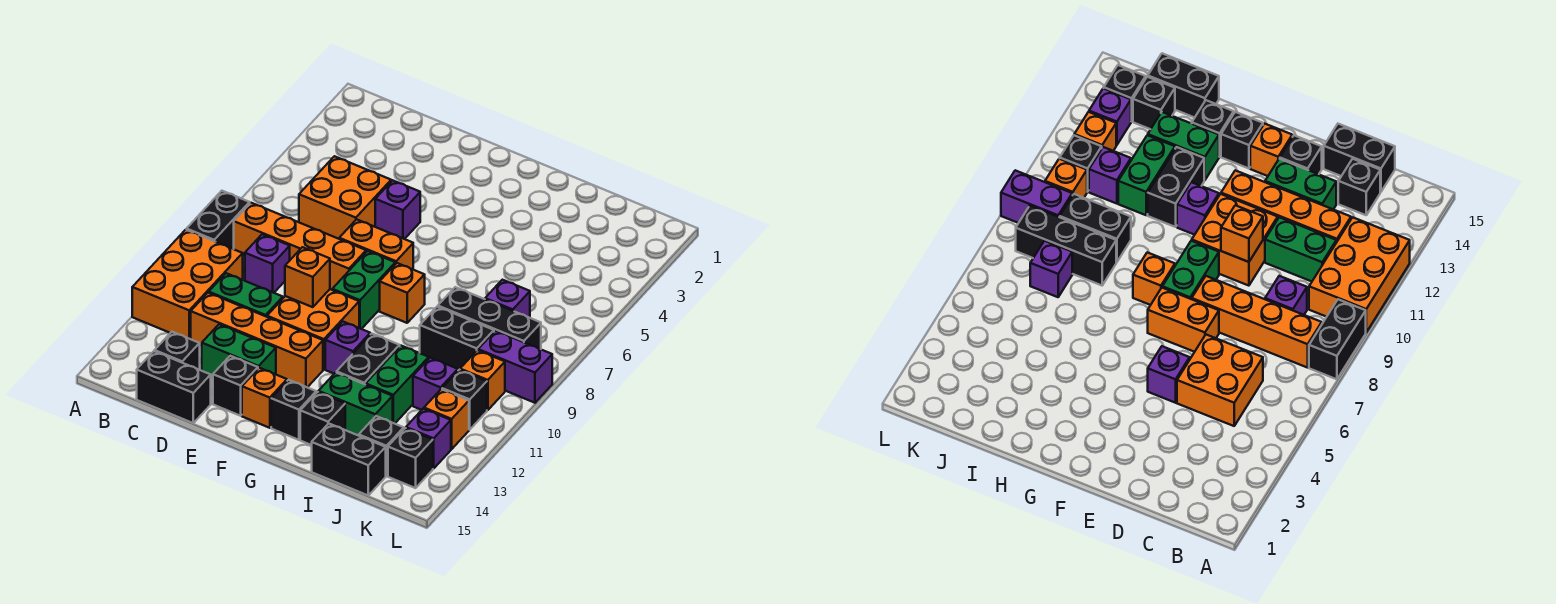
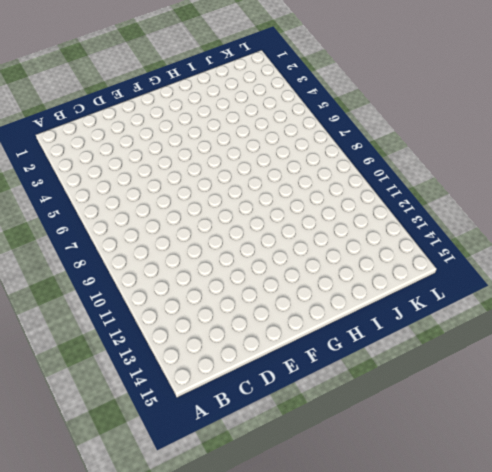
none -> black 1x2 brick [187,191,250,249]
none -> orange 2x3 brick [132,230,243,339]
none -> orange 1x4 brick [234,203,366,290]
none -> orange 2x2 brick [299,156,391,239]

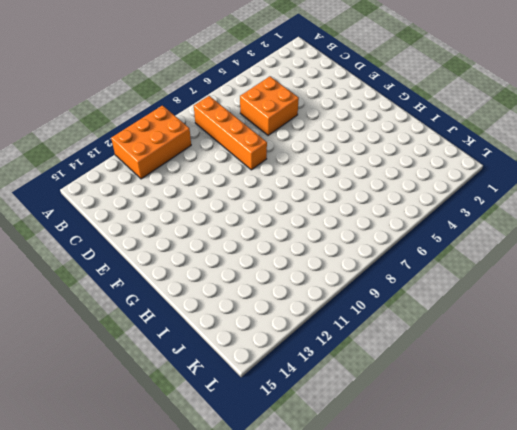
none -> black 1x2 brick [187,191,250,249]
none -> purple 1x1 brick [245,234,290,293]
none -> green 1x2 brick [209,273,283,317]
none -> orange 1x4 brick [191,293,323,387]

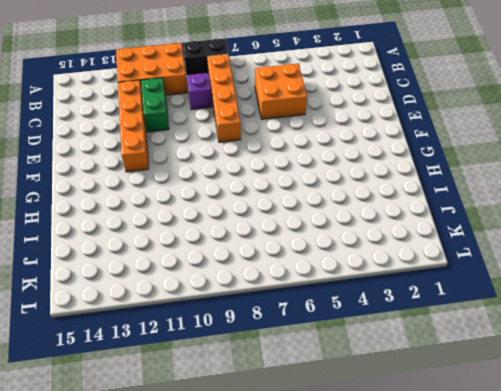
none -> black 1x1 brick [155,332,200,370]
none -> black 1x2 brick [137,351,211,423]
none -> green 1x2 brick [202,324,276,377]
none -> purple 1x1 brick [375,180,420,239]

